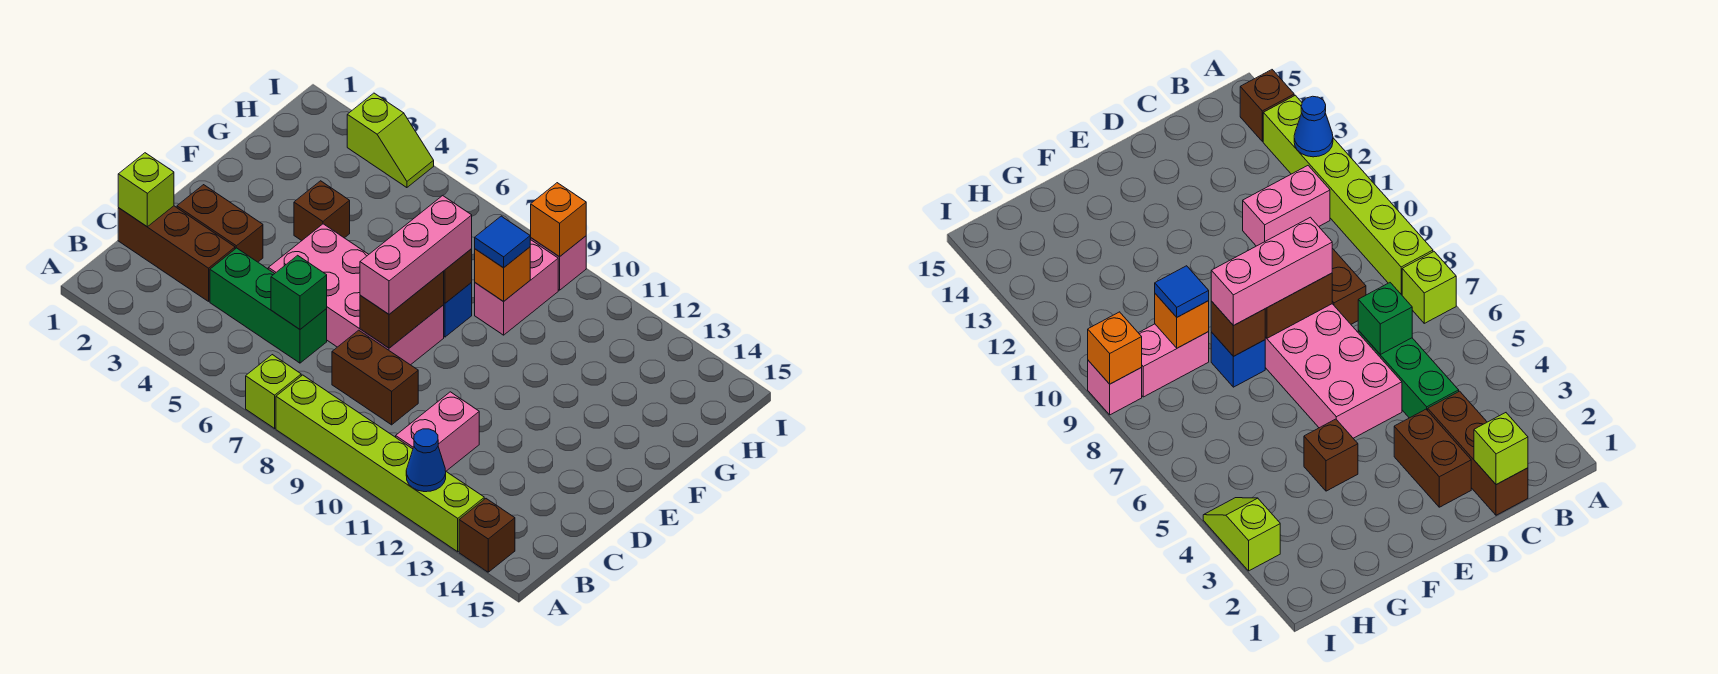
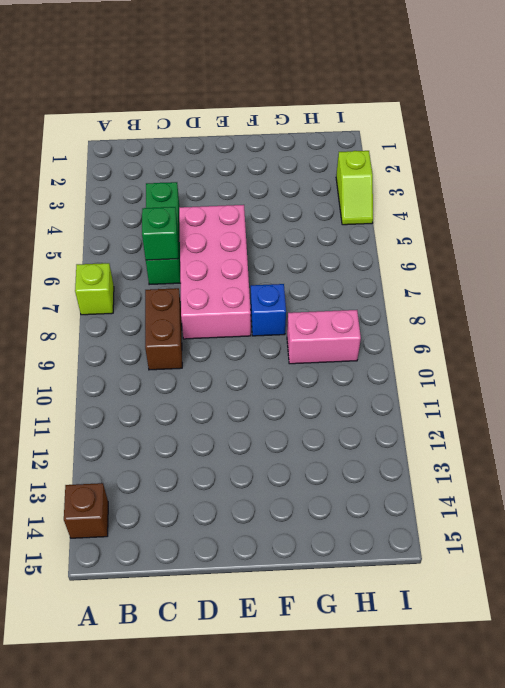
none -> lime 1x6 brick [276,375,484,552]
none -> pink 1x2 brick [396,392,479,471]
none -> brown 1x3 brick [118,206,235,301]

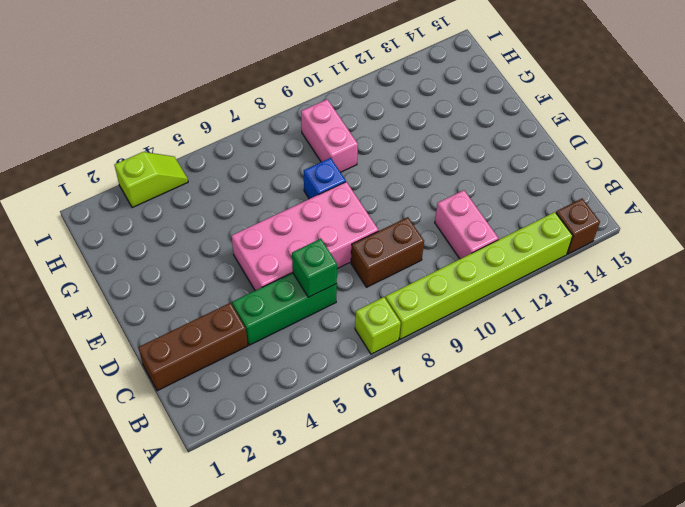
none -> brown 1x2 brick [177,185,263,262]
none -> brown 1x1 brick [294,181,350,241]
none -> pink 1x1 brick [531,236,586,290]

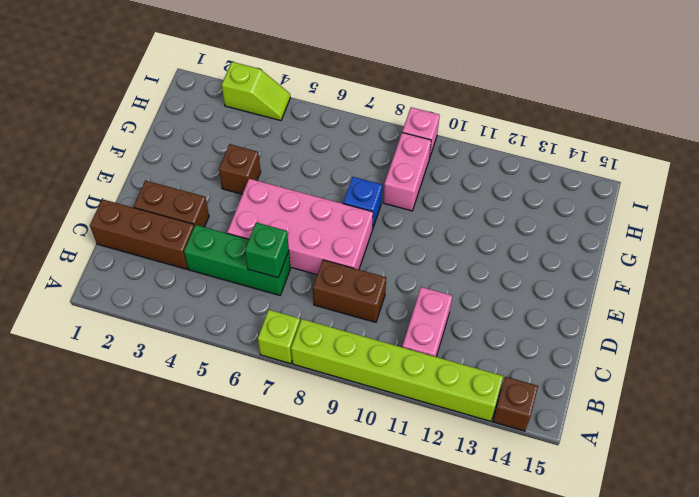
none -> blue 1x1 cone [406,429,446,492]
none -> lime 1x1 brick [118,153,174,227]
none -> brown 1x2 brick [360,271,444,348]

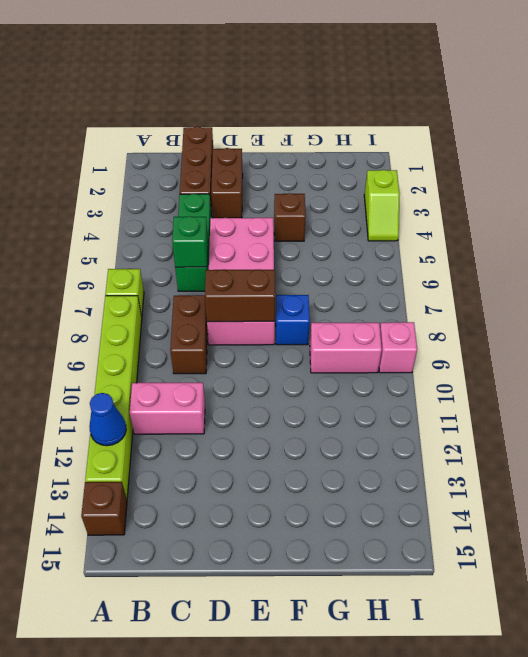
none -> lime 1x1 brick [118,153,174,227]
none -> brown 1x1 brick [444,249,472,303]
none -> orange 1x1 brick [475,247,530,302]

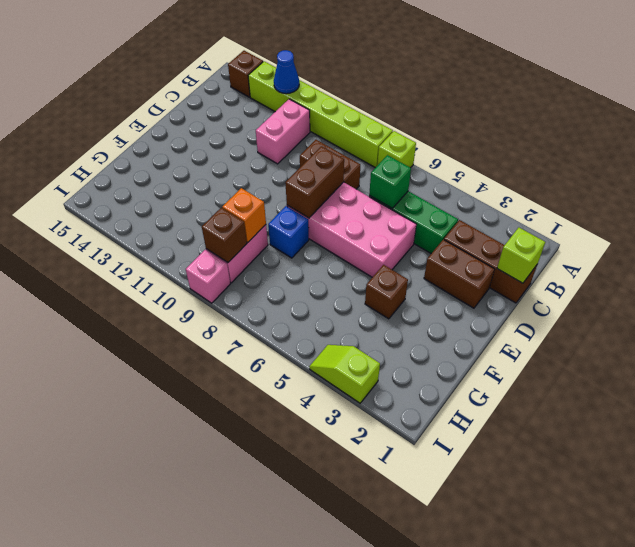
brown 1x1 brick [202,208,247,263] -> brown 1x1 brick moved to [444,249,472,303]
none -> orange 1x1 brick [531,183,586,257]
none -> pink 1x3 brick [360,196,472,314]
none -> blue 1x1 tile [475,216,531,268]

